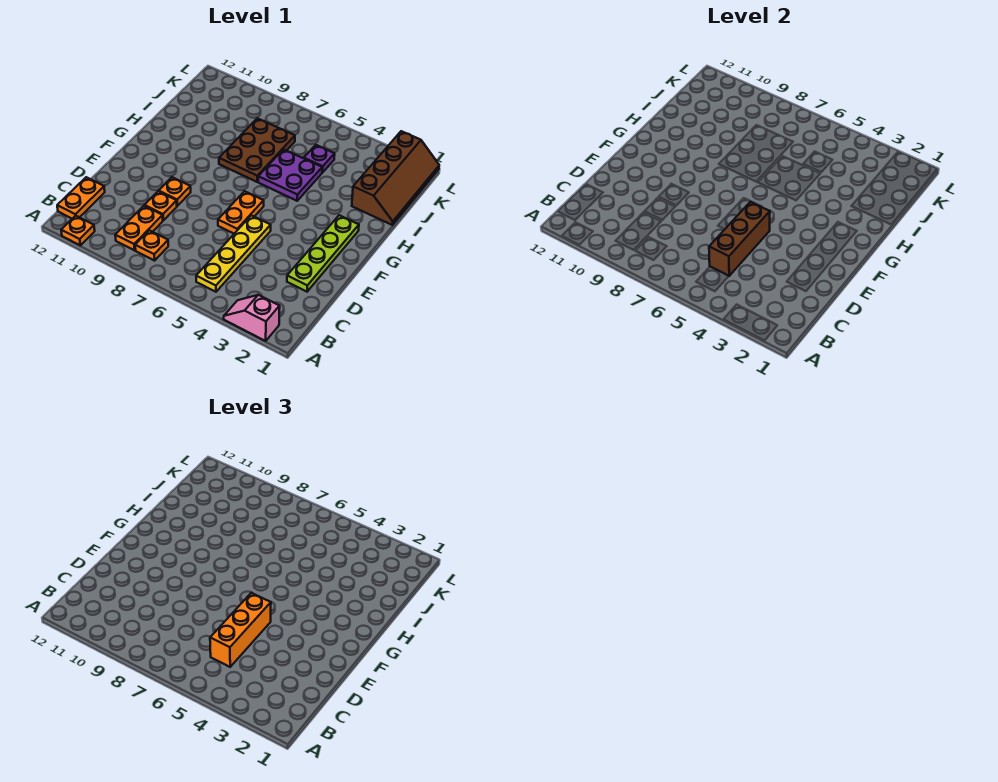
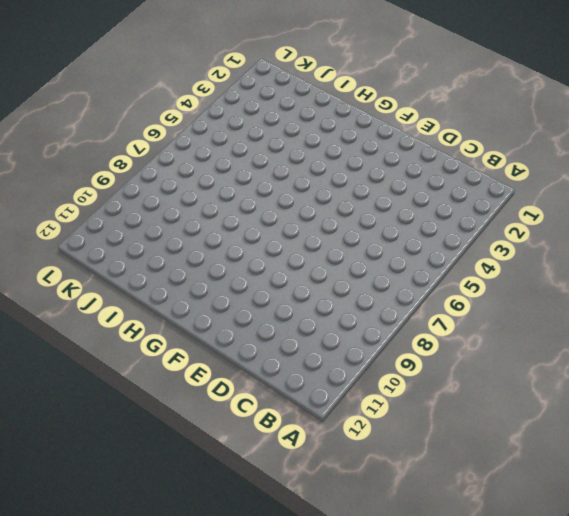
none -> pink 1x2 slope [224,295,280,341]
none -> orange 1x1 plate [61,216,95,245]
none -> yellow 1x4 plate [196,215,271,292]

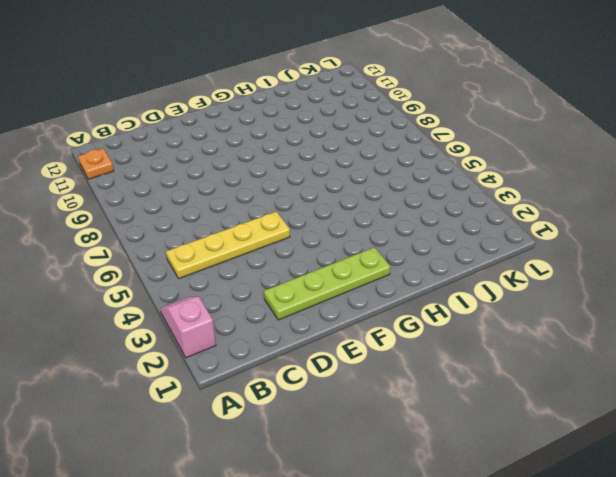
none -> orange 1x1 plate [135,230,168,261]
none -> orange 1x2 plate [115,206,163,250]
none -> orange 1x2 plate [57,177,105,219]

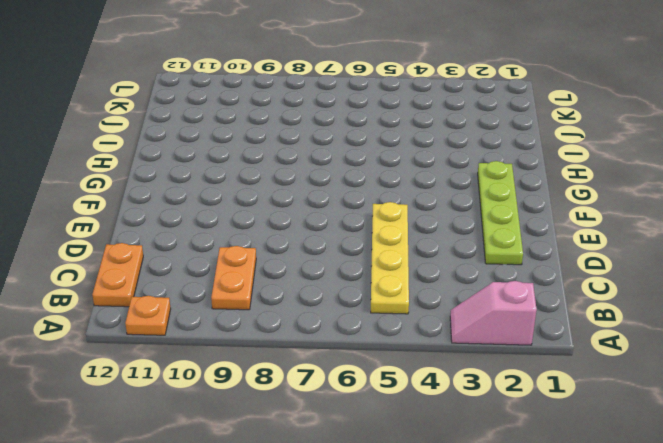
none -> orange 1x1 plate [135,230,168,261]
none -> orange 1x1 plate [144,191,177,220]
none -> orange 1x2 plate [218,191,264,234]

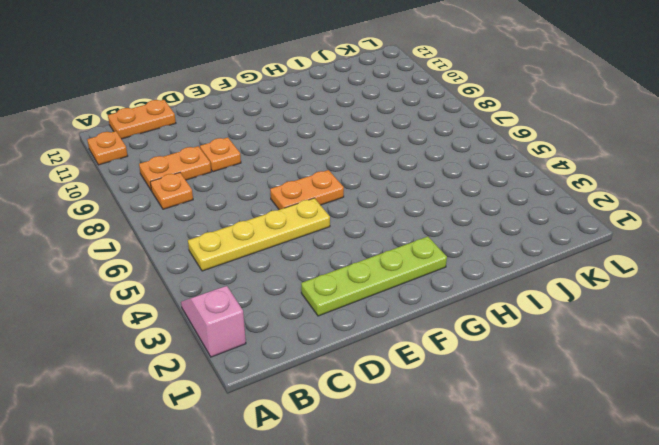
none -> orange 1x1 plate [159,177,191,206]
none -> purple 2x2 plate [258,149,322,201]
none -> brown 2x3 plate [219,118,295,182]

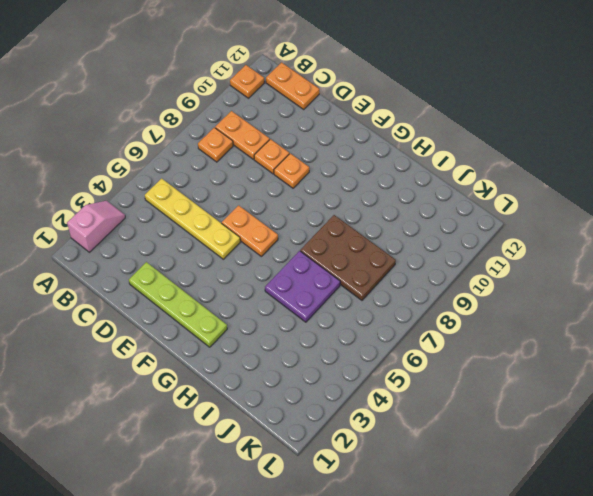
none -> brown 2x4 slope [352,131,439,225]
none -> purple 1x1 plate [304,145,335,173]
none -> brown 1x3 brick [709,202,770,276]

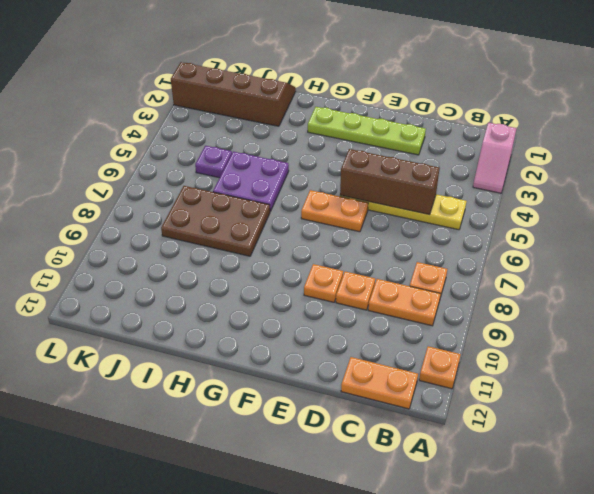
none -> orange 1x3 brick [210,593,271,667]

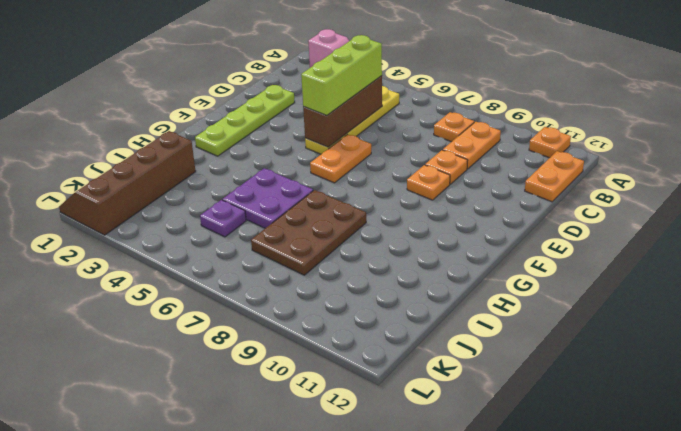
lime 1x3 brick [301,35,382,115] -> orange 1x3 brick [210,593,271,667]

